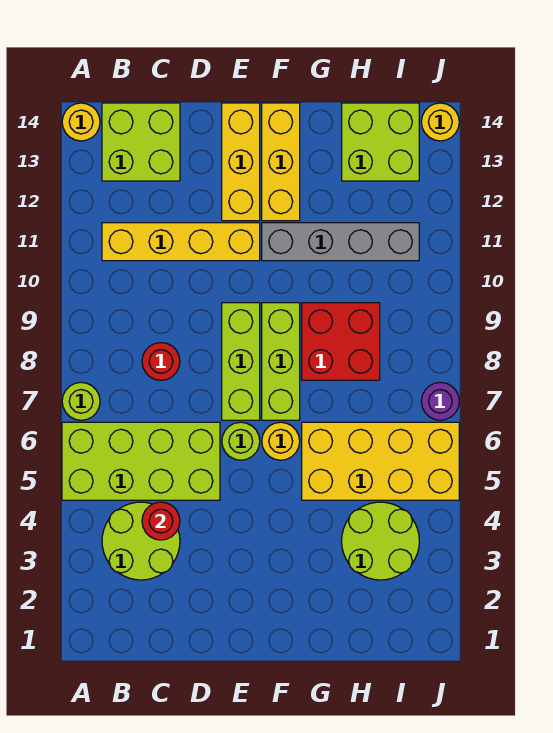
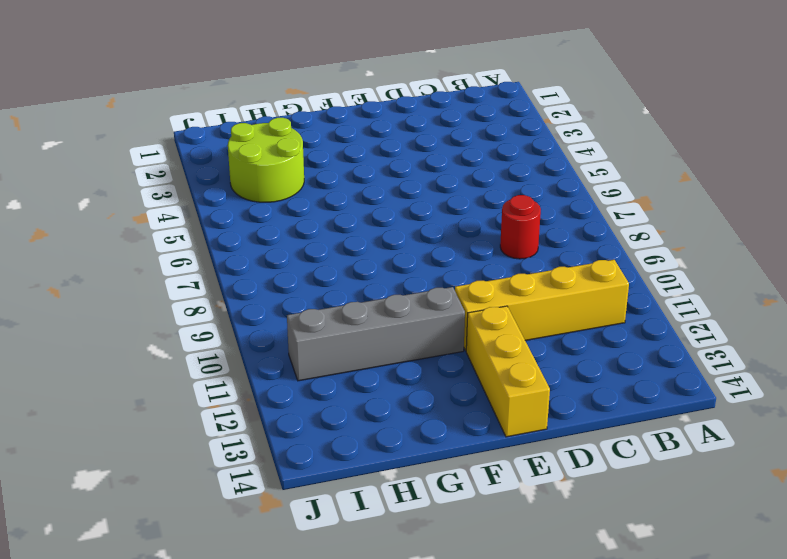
none -> lime 2x4 brick [62,422,220,500]
none -> lime 1x1 round brick [62,382,100,420]
none -> yellow 1x1 round brick [62,103,100,141]

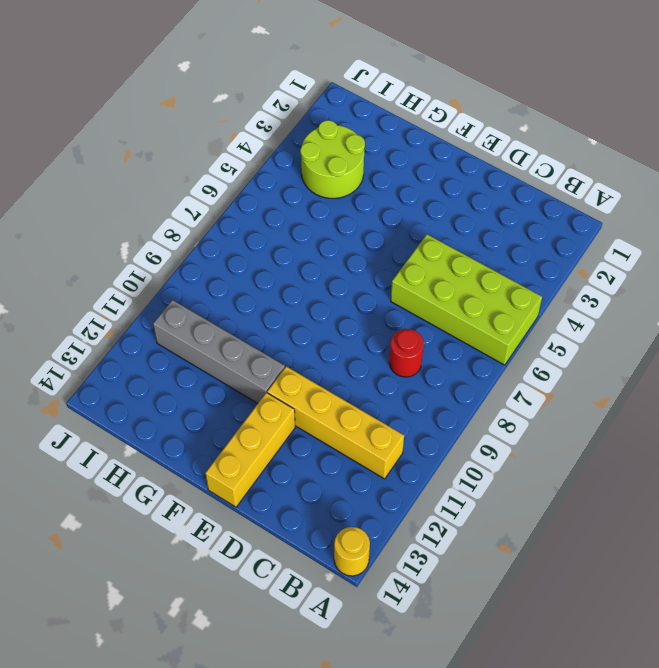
none -> lime 1x1 round brick [62,382,100,420]
none -> lime 2x2 round brick [102,502,180,580]
none -> lime 2x2 brick [102,103,180,181]

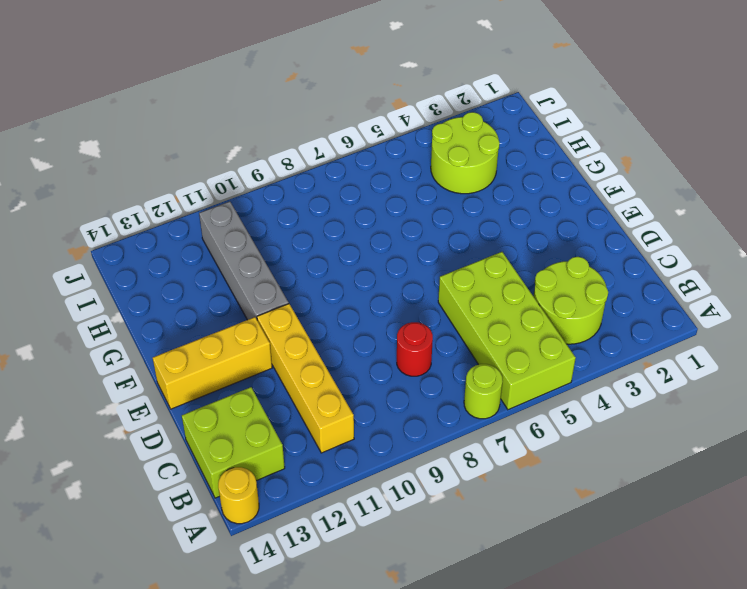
none -> lime 1x1 round brick [222,422,260,460]
none -> lime 1x3 brick [222,303,260,420]
none -> yellow 1x1 round brick [262,422,300,460]

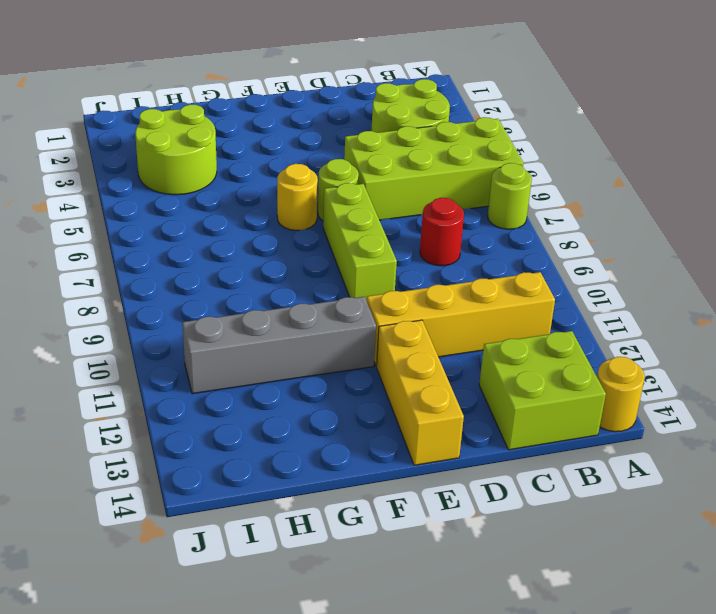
none -> lime 1x3 brick [262,303,300,420]
none -> yellow 1x3 brick [262,103,300,221]
none -> yellow 2x4 brick [302,422,459,500]

